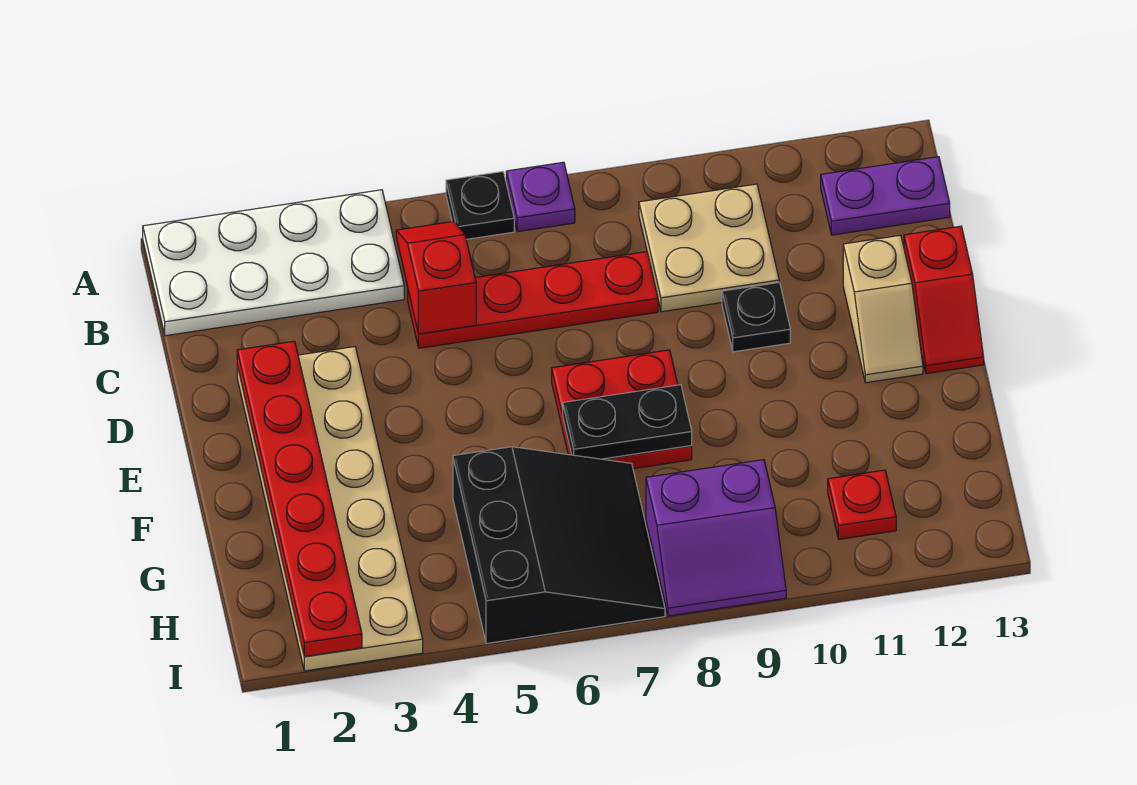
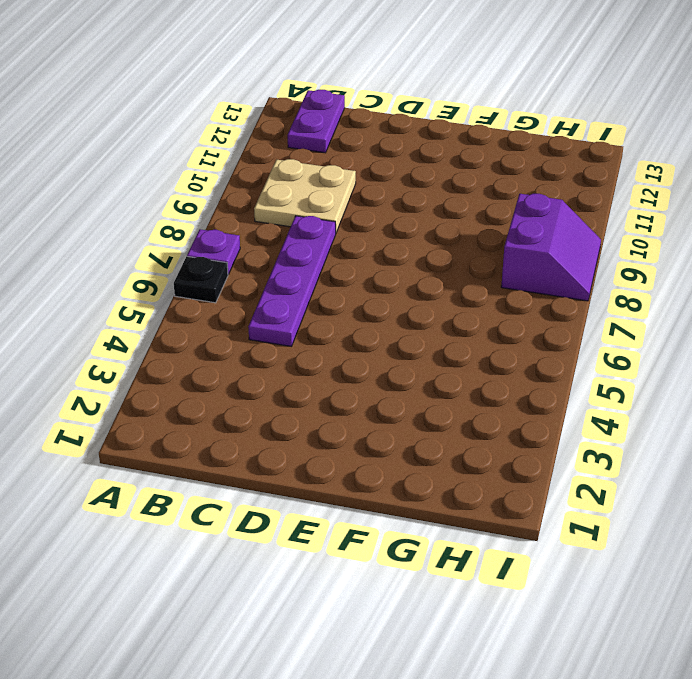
purple 1x4 plate [248,216,336,346] -> red 1x4 plate [408,252,658,348]
none -> white 2x4 plate [143,190,404,336]
none -> tan 2x6 plate [237,347,423,671]
none -> black 1x1 plate [722,282,790,352]

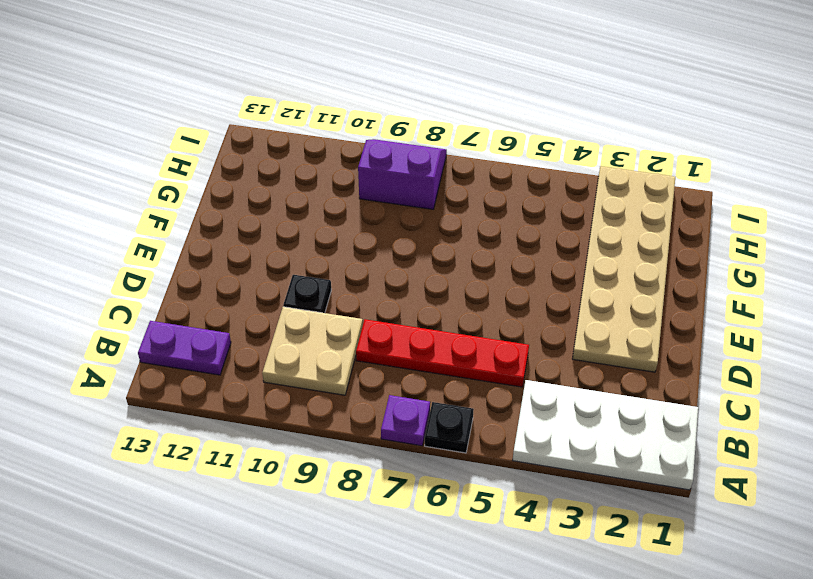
none -> tan 1x2 slope [843,235,923,383]
none -> red 1x2 slope [904,226,984,374]
none -> red 2x2 plate [552,350,692,469]

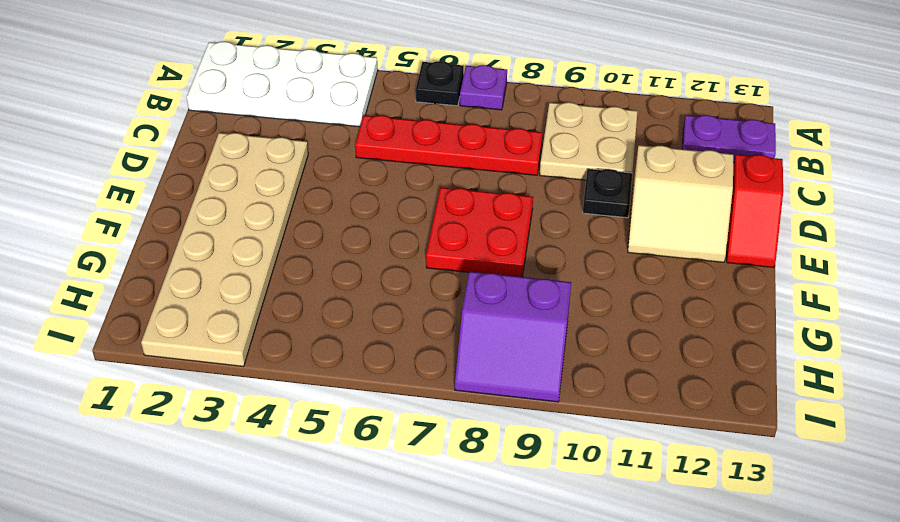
tan 2x2 slope [628,145,733,262] -> tan 1x2 slope [843,235,923,383]
none -> black 3x3 slope [453,447,665,644]
none -> red 1x1 plate [828,470,896,539]
none -> red 1x2 slope [396,221,476,334]

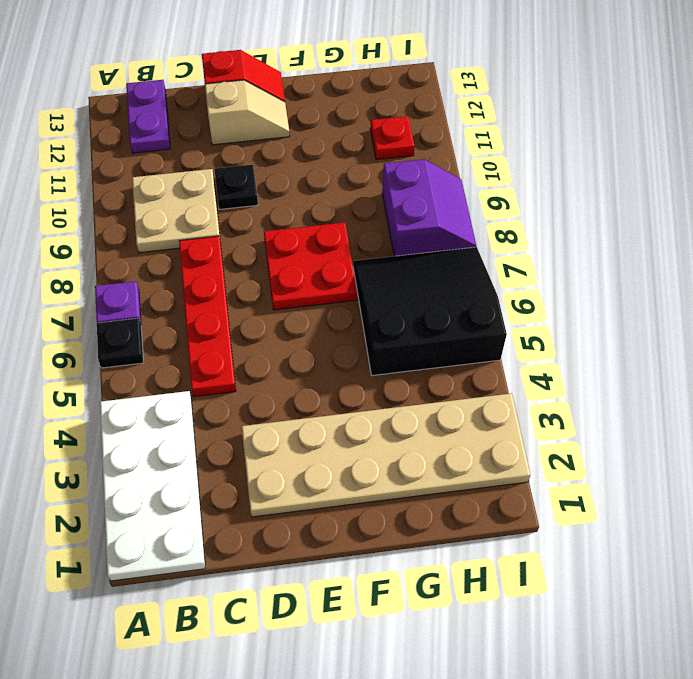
none -> red 1x2 slope [396,221,476,334]
none -> red 1x6 plate [237,341,362,657]
none -> black 1x2 plate [563,385,692,459]

